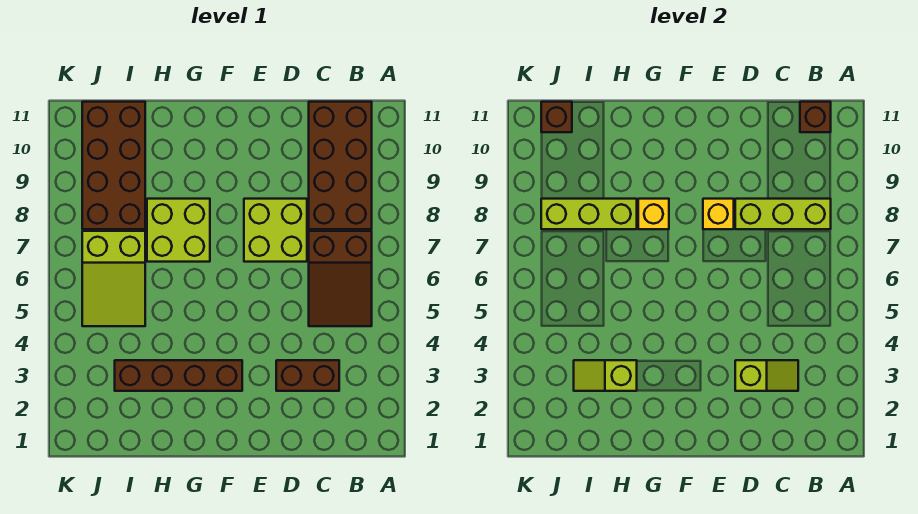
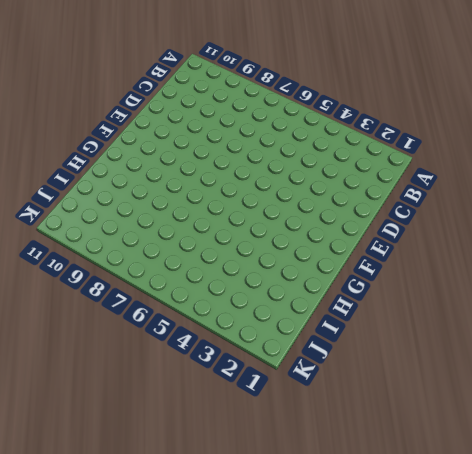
none -> brown 2x3 slope [309,231,372,326]
none -> brown 2x4 brick [309,102,372,229]
none -> brown 1x2 brick [276,360,339,391]

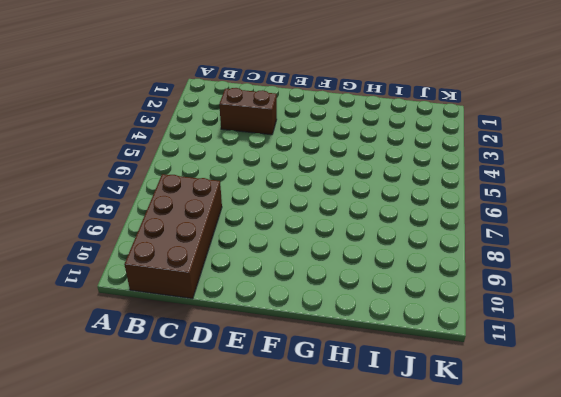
none -> brown 2x3 slope [309,231,372,326]
none -> lime 2x2 brick [244,199,307,262]
none -> brown 1x4 brick [115,360,242,391]

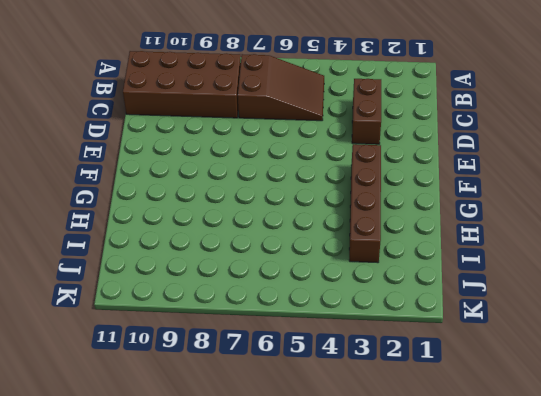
none -> lime 2x2 brick [244,199,307,262]
none -> lime 2x2 brick [147,199,210,262]
none -> lime 2x3 slope [82,231,145,326]

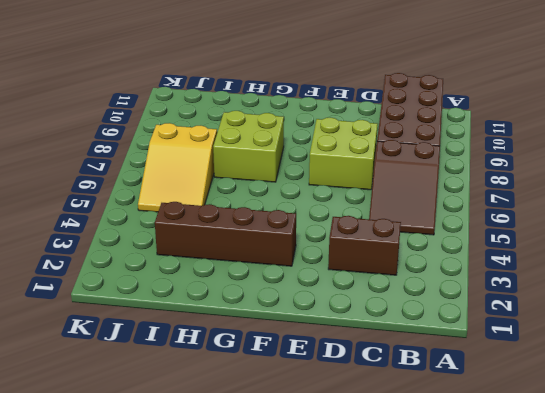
yellow 2x3 slope [138,123,217,212] -> lime 2x3 slope [82,231,145,326]
none -> brown 2x4 brick [82,102,145,229]
none -> lime 1x3 brick [735,199,831,229]
none -> brown 1x1 brick [800,102,831,132]

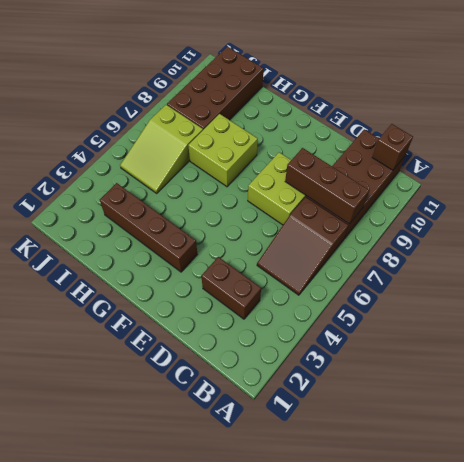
brown 1x3 brick [285,148,369,224] -> lime 1x3 brick [735,199,831,229]
none -> lime 1x2 slope [735,360,798,391]
none -> yellow 1x1 brick [703,199,734,229]
none -> yellow 1x1 brick [638,199,669,229]

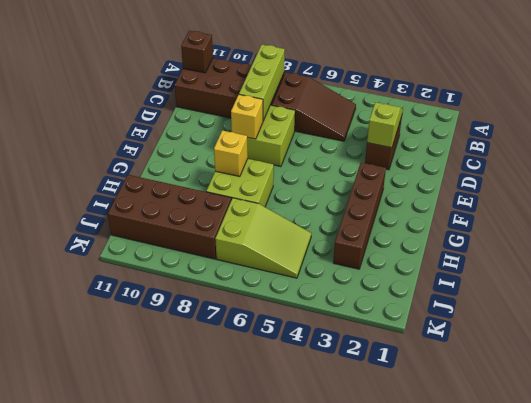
none -> lime 1x2 slope [574,360,637,391]
none -> lime 1x3 brick [541,199,637,229]
none -> brown 1x1 brick [541,102,572,132]

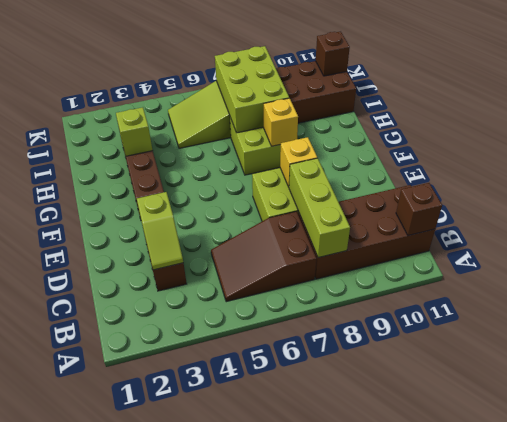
lime 2x3 brick [215,46,289,133] -> lime 1x3 brick [541,199,637,229]

